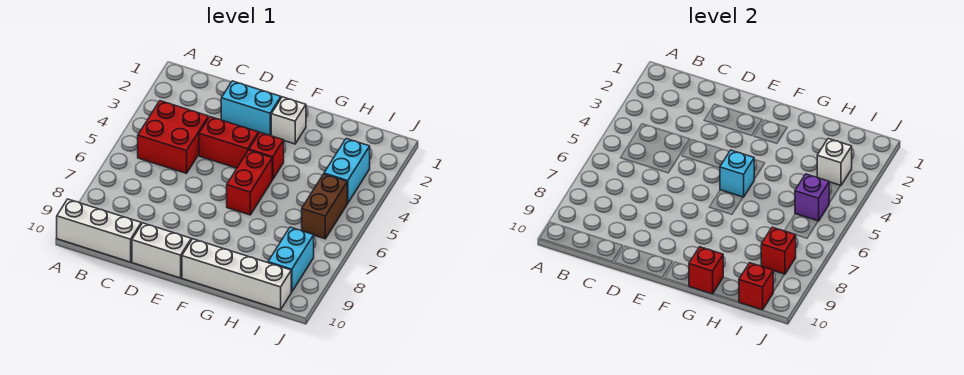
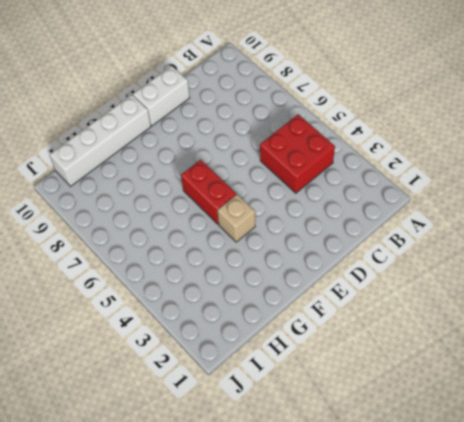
tan 1x1 brick [217,194,255,242] -> red 1x1 brick [249,133,284,180]
none -> white 1x3 brick [57,199,141,262]
none -> cyan 1x2 brick [221,81,281,135]
none -> red 1x2 brick [199,117,259,168]

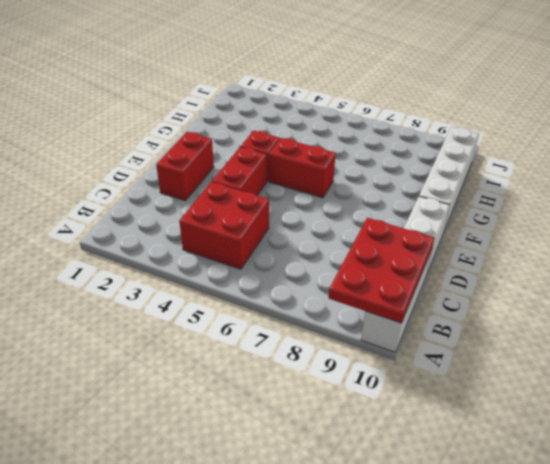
red 2x3 plate [329,218,434,323] -> none
red 1x2 brick [156,132,214,201] -> cyan 1x2 brick [221,81,281,135]
none -> white 1x1 brick [271,97,306,144]
none -> cyan 1x2 brick [324,139,370,203]
none -> brown 1x2 brick [302,174,347,239]

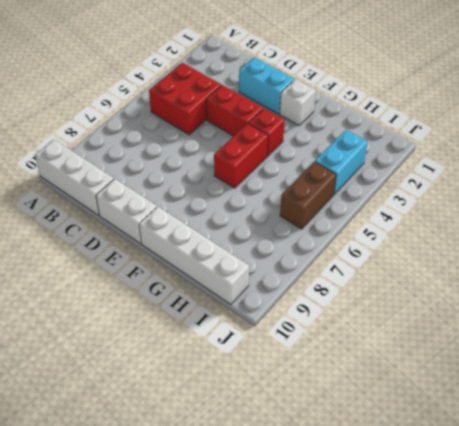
none -> cyan 1x2 brick [268,227,314,292]
none -> cyan 1x1 brick [720,150,754,197]
none -> red 1x1 brick [689,247,723,294]

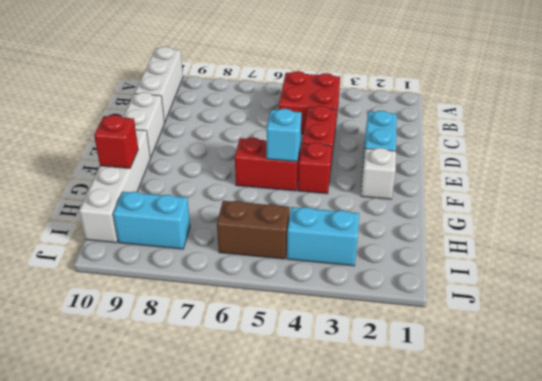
none -> white 1x1 brick [817,139,852,186]
none -> purple 1x1 brick [795,174,829,221]
none -> red 1x1 brick [761,227,796,274]

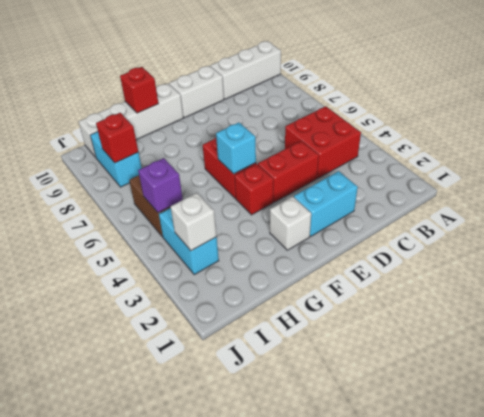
none -> red 1x1 brick [739,263,773,310]

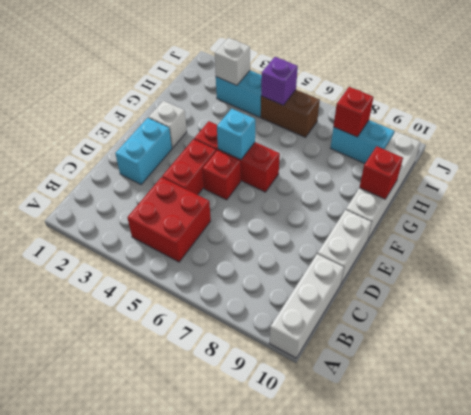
red 1x1 brick [203,150,241,200] -> red 1x1 brick moved to [739,263,773,310]

